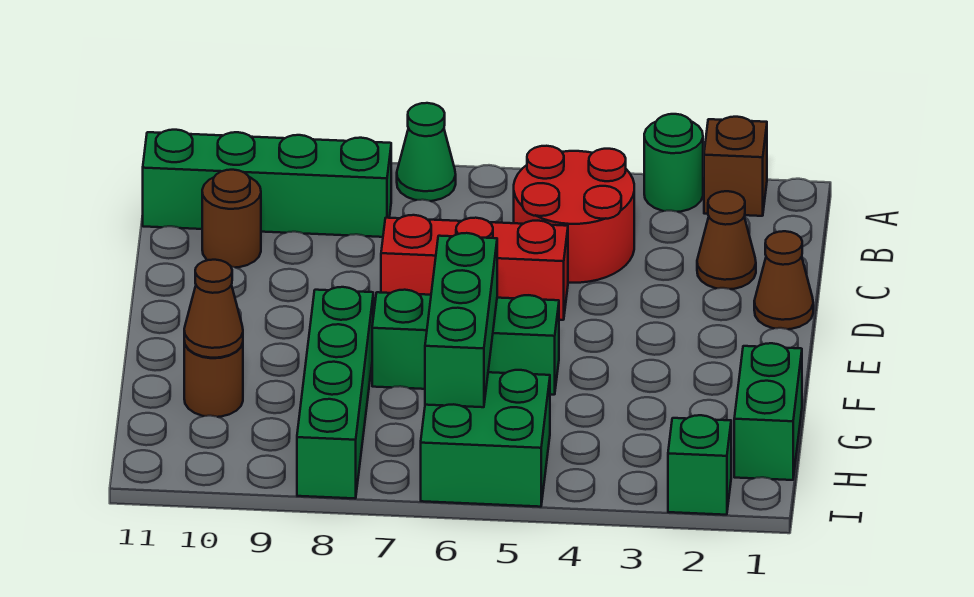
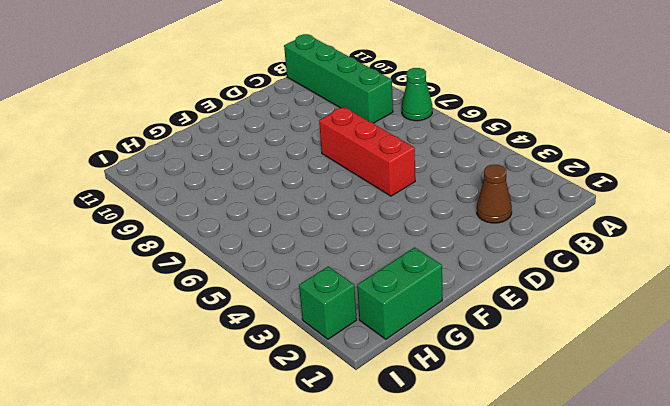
none -> brown 1x1 brick [704,117,767,216]
none -> green 1x1 round brick [644,114,703,212]
none -> red 2x2 round brick [514,146,634,283]

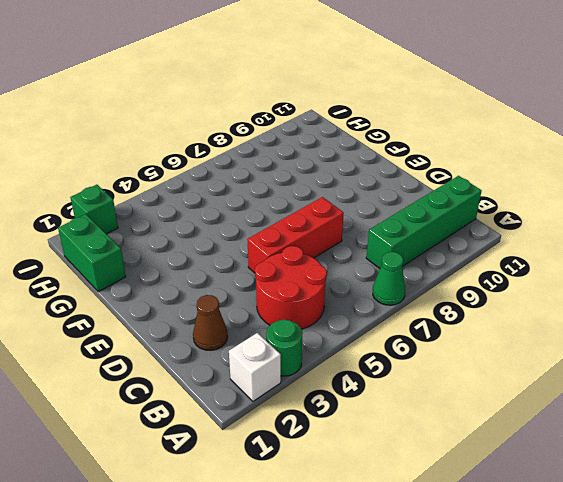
white 1x1 brick [229,333,281,401] -> brown 1x1 brick [704,117,767,216]
none -> brown 1x1 round brick [202,170,261,268]
none -> brown 1x1 cone [754,231,813,329]
none -> green 1x3 brick [372,290,559,395]

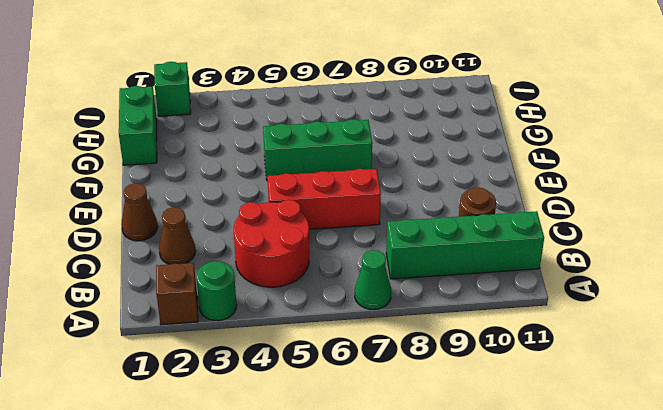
none -> green 1x4 brick [297,287,373,498]
none -> brown 1x1 round brick [184,342,243,417]
none -> green 2x2 brick [421,370,550,507]

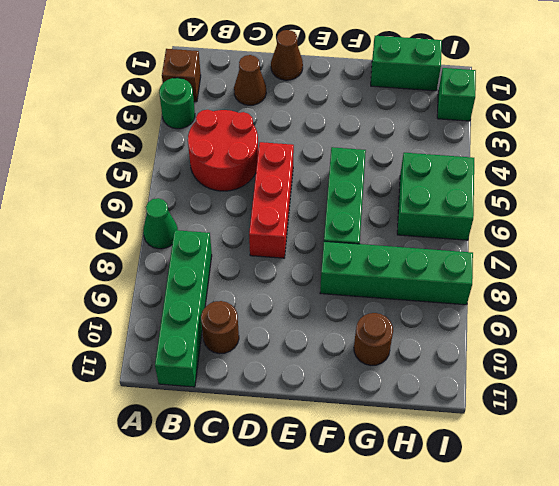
none -> green 1x3 brick [425,233,497,407]
none -> brown 1x1 cone [184,260,243,358]

